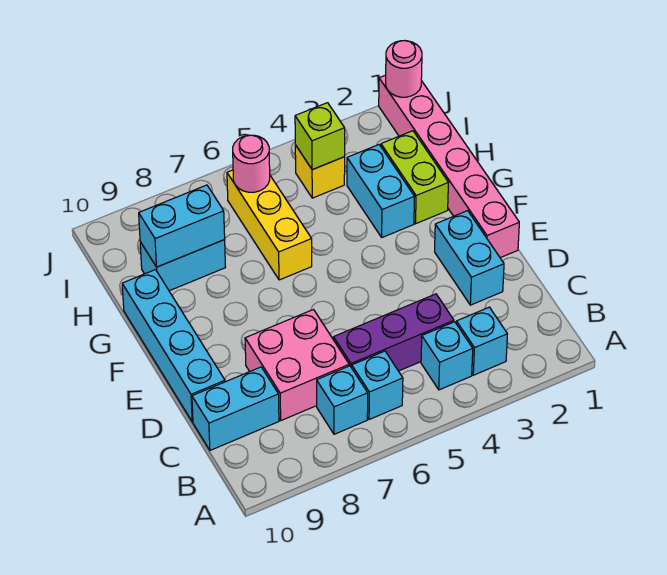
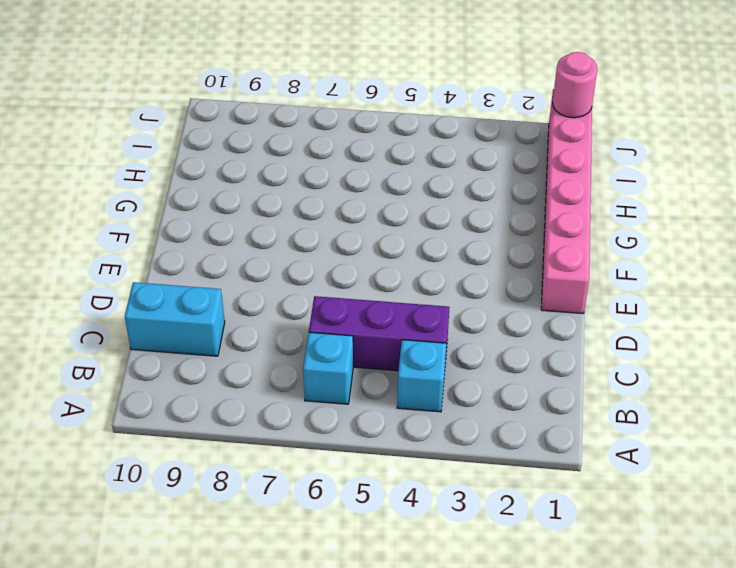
none -> cyan 1x1 brick [456,307,507,375]
none -> cyan 1x1 brick [317,366,368,434]
none -> pink 2x2 brick [245,310,349,420]

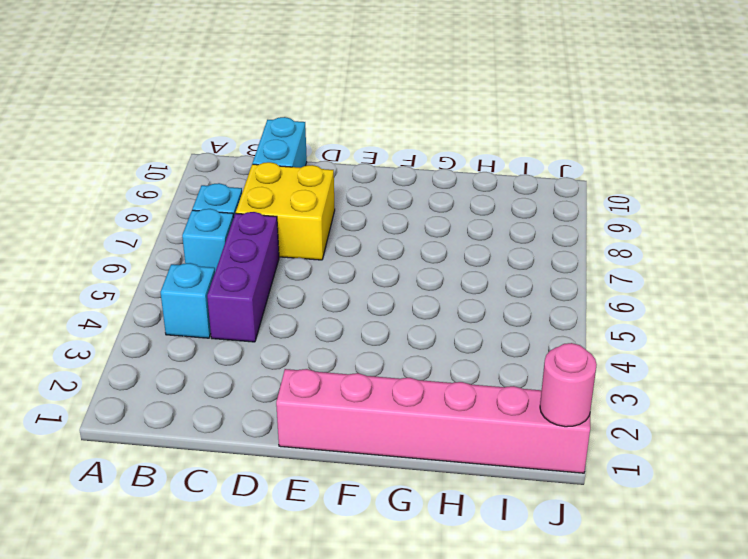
yellow 2x2 brick [236,162,335,260] -> pink 2x2 brick [245,310,349,420]
none -> cyan 1x1 brick [456,307,507,375]
none -> cyan 1x2 brick [435,211,504,305]
none -> cyan 1x4 brick [122,270,225,422]

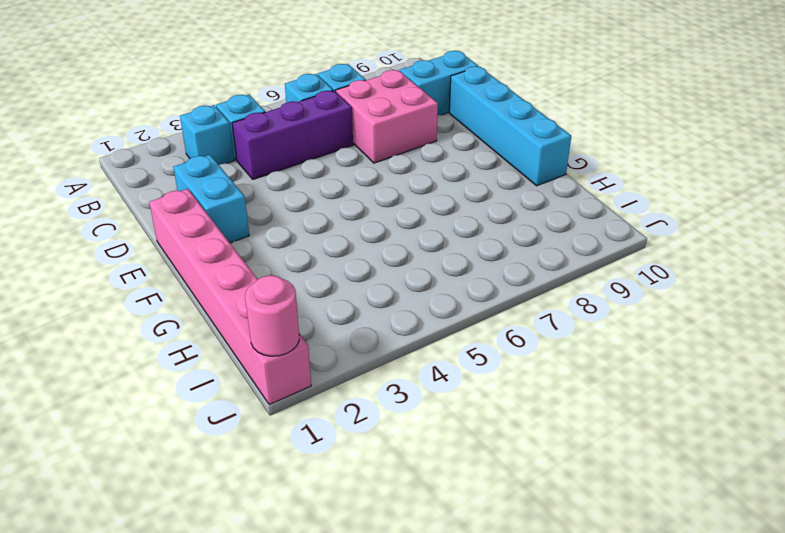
none -> lime 1x2 brick [381,131,448,224]
none -> cyan 1x2 brick [347,145,415,237]
none -> yellow 1x3 brick [227,170,312,280]

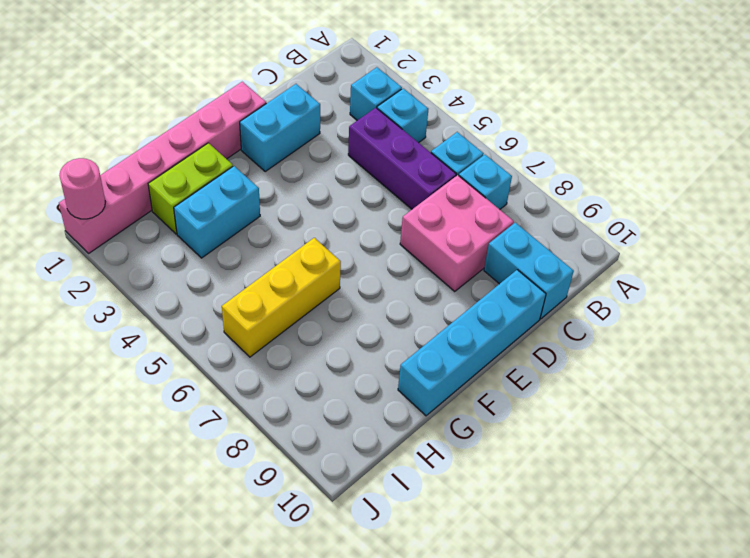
none -> cyan 1x2 brick [140,240,225,291]
none -> yellow 1x1 brick [295,145,345,198]
none -> cyan 1x2 brick [139,185,225,267]

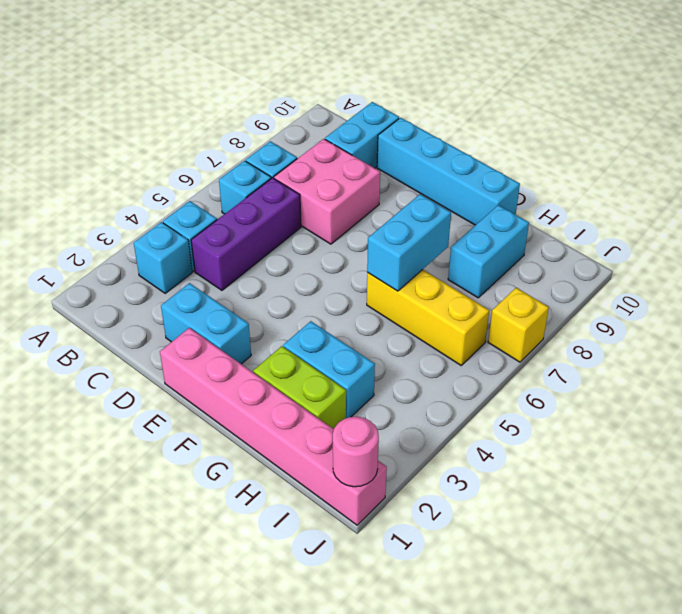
cyan 1x2 brick [367,194,451,291] -> cyan 1x2 brick moved to [139,185,225,267]
yellow 1x1 brick [488,288,549,362] -> yellow 1x1 brick moved to [295,145,345,198]
none -> lime 1x1 brick [295,103,345,170]
none -> pink 1x1 round brick [233,135,270,192]

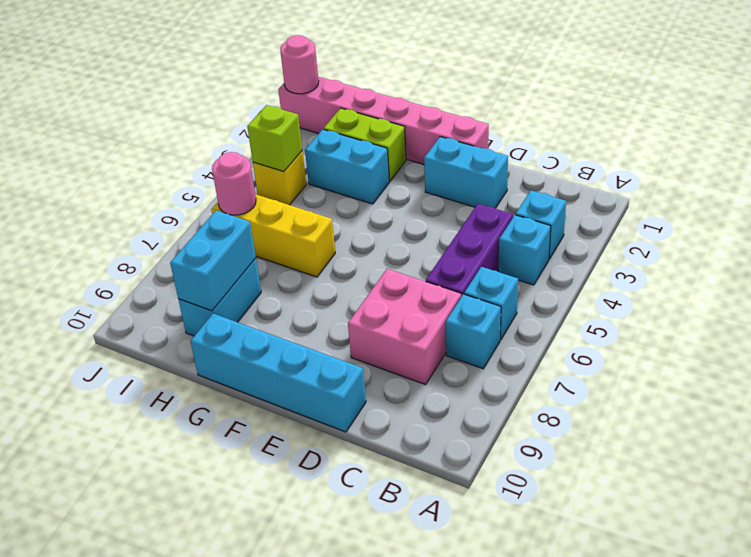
none -> cyan 1x2 brick [192,367,279,450]

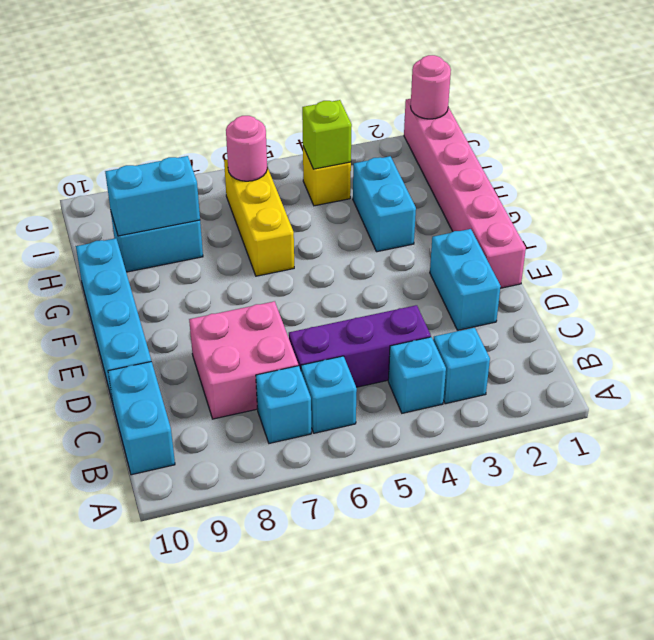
cyan 1x2 brick [108,362,175,475] -> cyan 1x2 brick turned to [192,367,279,450]
none -> lime 1x2 brick [381,131,448,224]

